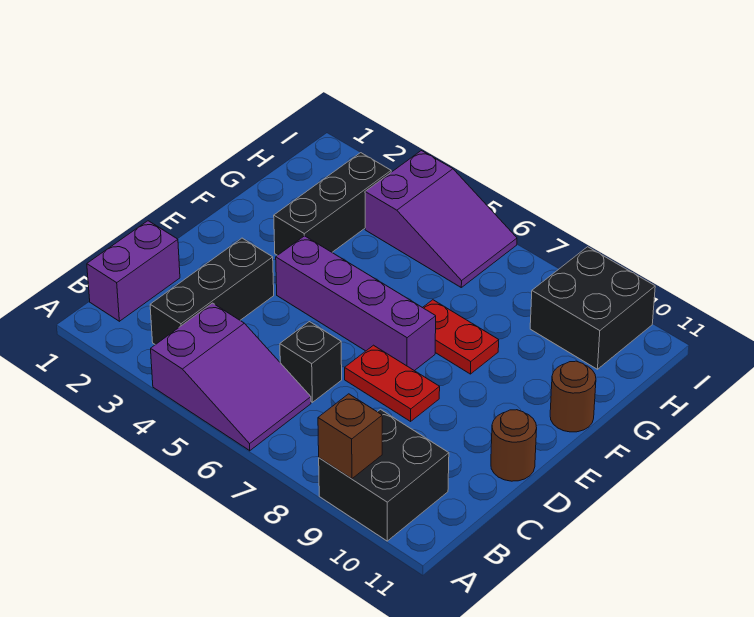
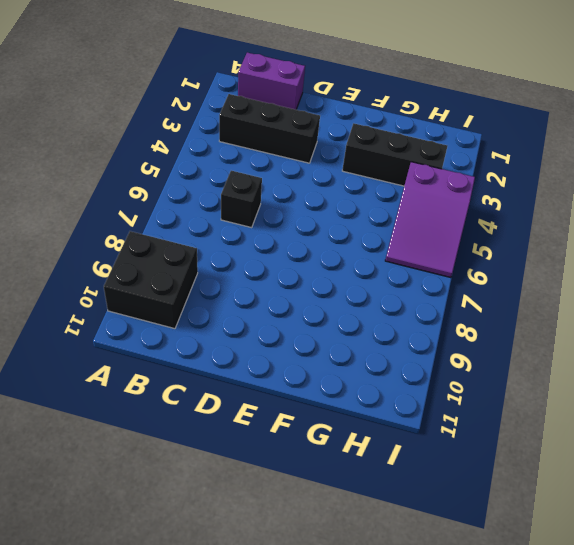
none -> purple 2x3 slope [151,303,311,451]
none -> red 1x2 plate [345,345,440,421]
none -> brown 1x1 round brick [491,410,537,481]

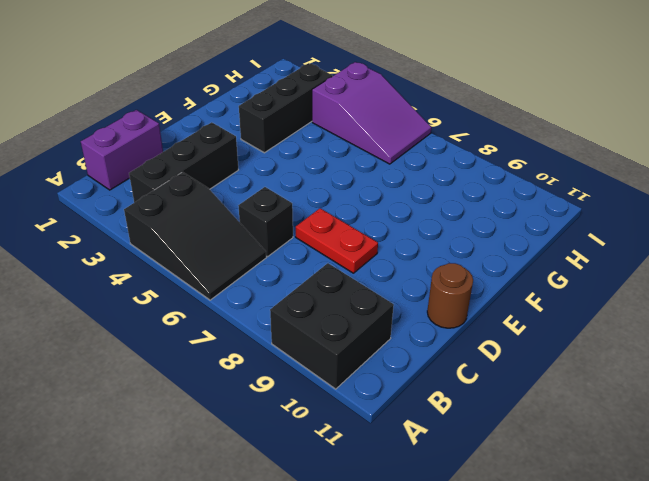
black 2x3 slope [124,172,266,300] -> purple 2x3 slope [151,303,311,451]
none -> purple 1x4 brick [276,236,436,371]
none -> red 1x2 plate [423,300,499,374]
none -> brown 1x1 round brick [550,361,596,432]

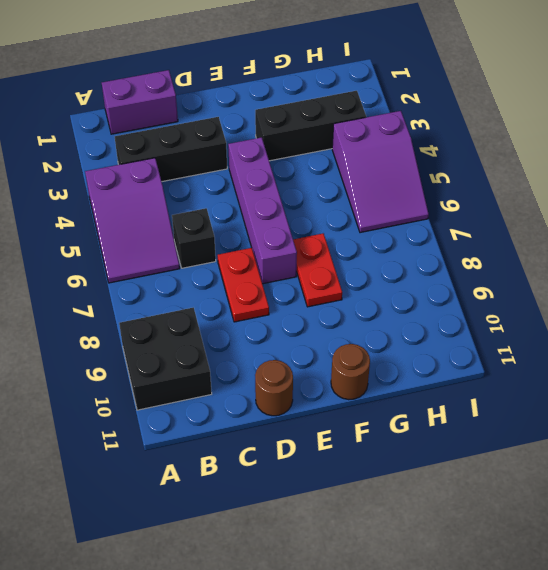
none -> black 2x2 brick [530,247,655,369]
none -> brown 1x1 brick [318,394,382,479]

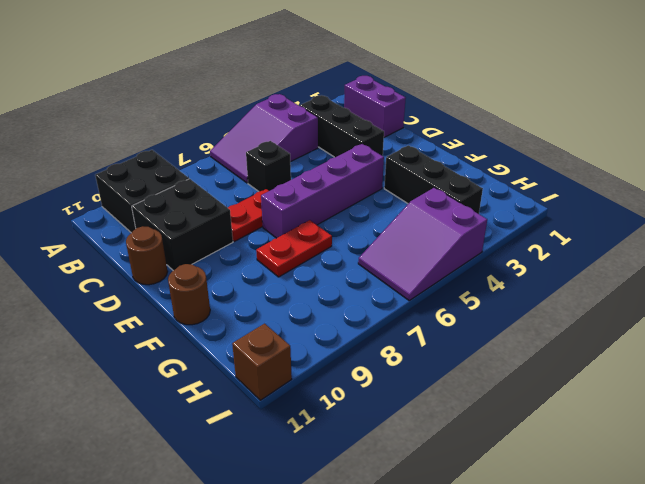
black 2x2 brick [132,179,233,271] -> black 2x2 brick moved to [530,247,655,369]
brown 1x1 brick [232,324,292,400] -> brown 1x1 brick moved to [318,394,382,479]

